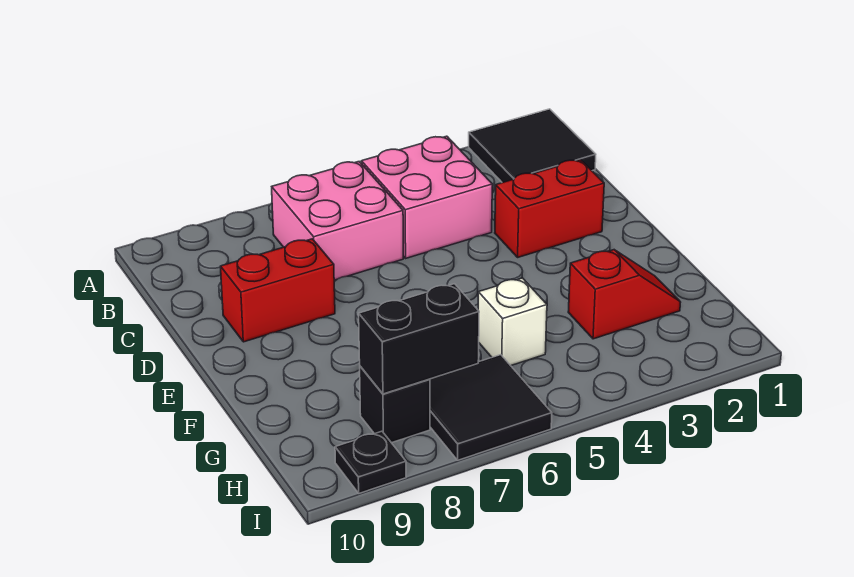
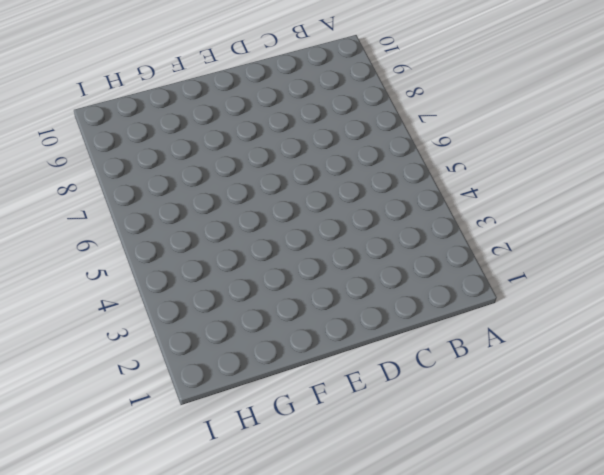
none -> black 2x2 tile [469,109,596,183]
none -> pink 2x2 brick [361,136,492,258]

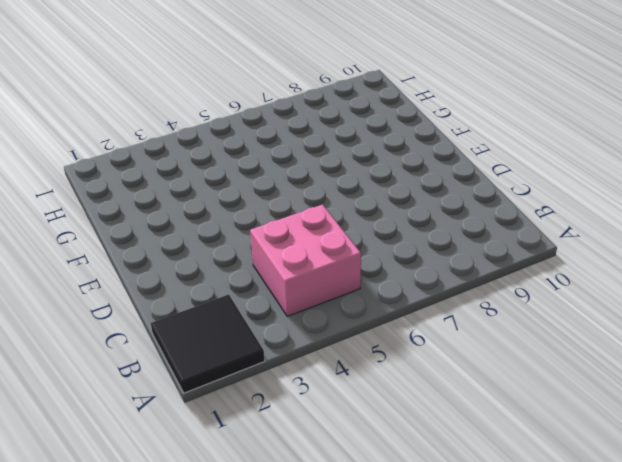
none -> pink 2x2 brick [272,162,403,280]
none -> red 1x2 brick [495,160,604,257]

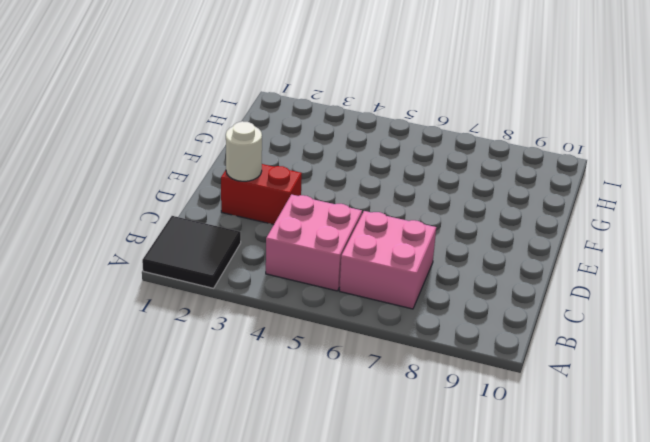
white 1x1 round brick [226,121,262,181] -> none
none -> red 1x2 brick [220,239,335,342]
none -> red 1x2 slope [568,250,681,339]

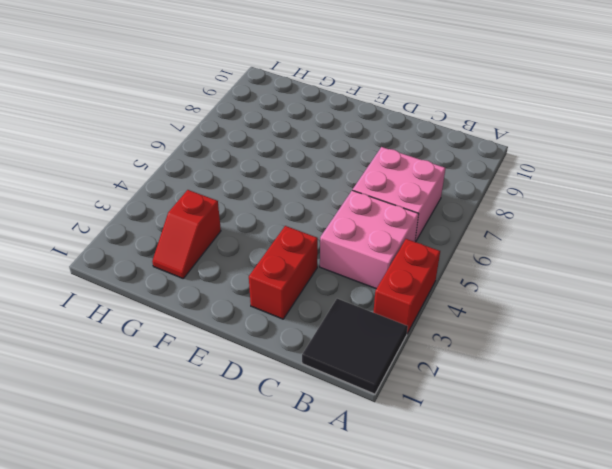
red 1x2 brick [373,239,440,333] -> red 1x2 brick moved to [220,239,335,342]
none -> white 1x1 brick [478,278,547,366]
none -> black 2x2 tile [430,355,552,460]

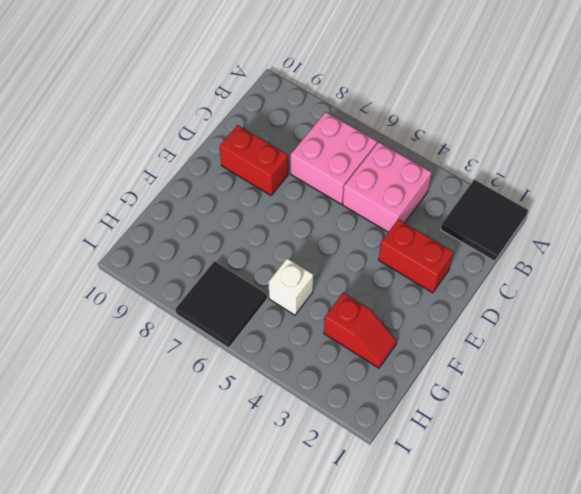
none -> black 1x1 brick [360,366,430,443]
none -> black 1x1 plate [335,431,406,493]

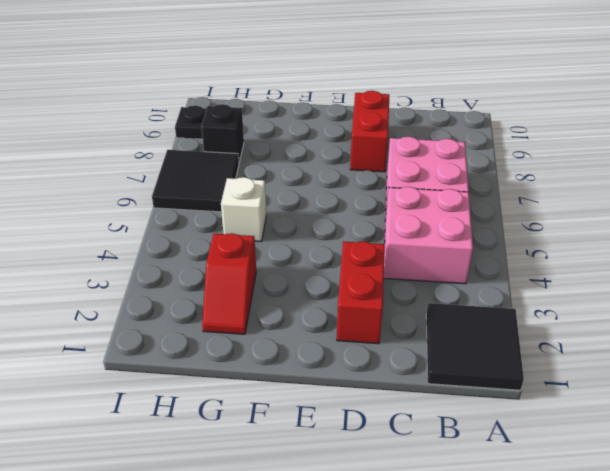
none -> black 1x2 brick [359,284,479,394]

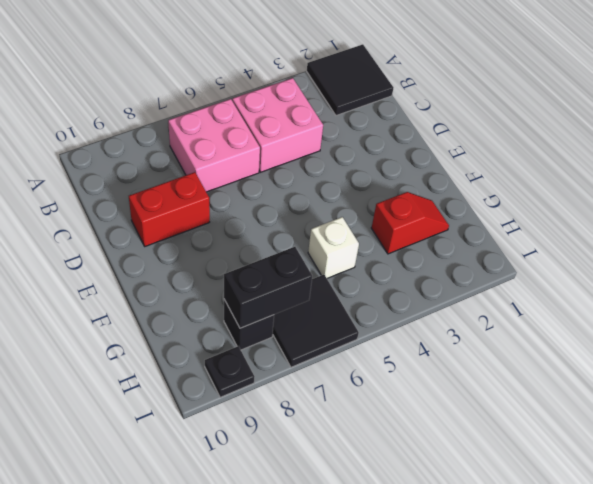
none -> red 1x2 brick [495,160,604,257]

